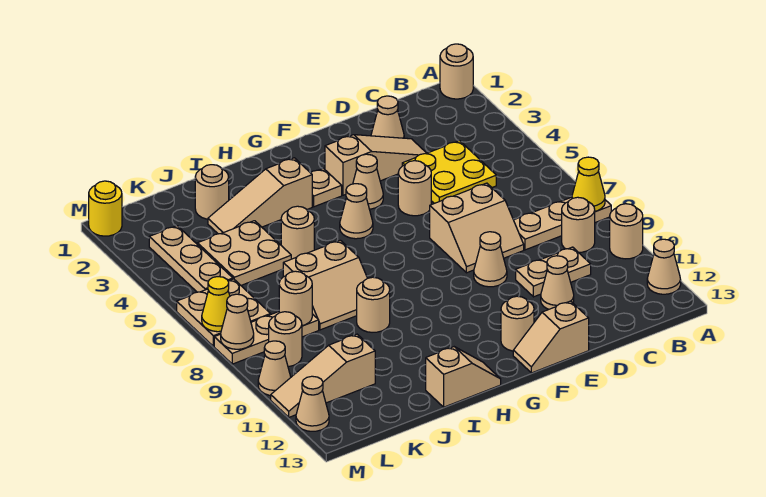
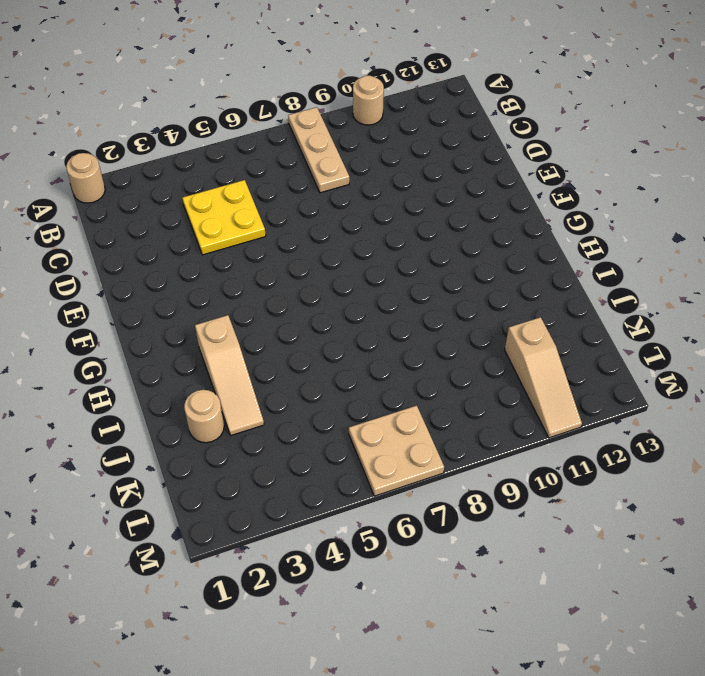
none -> tan 1x1 cone [647,239,681,294]
none -> tan 1x1 round brick [562,197,595,252]
none -> tan 1x2 plate [516,247,591,297]
none -> tan 1x1 cone [371,96,404,138]

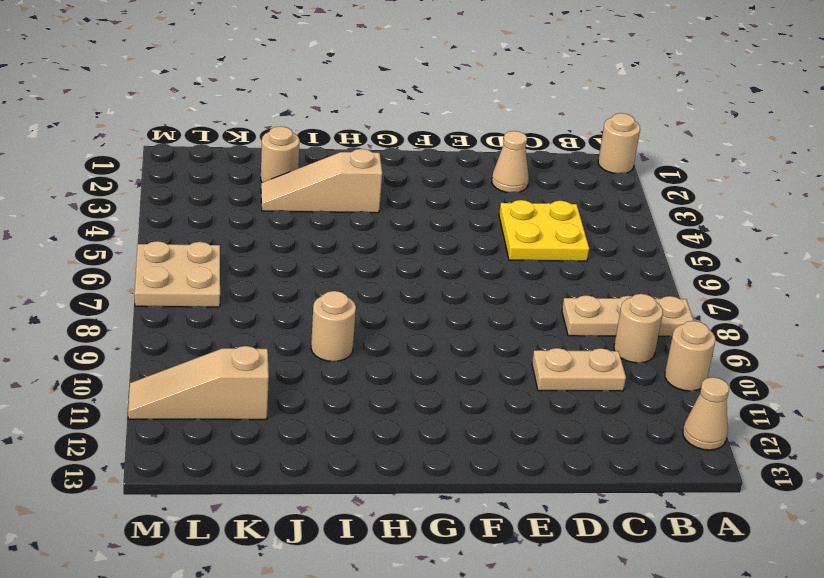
none -> tan 1x3 slope [325,135,426,195]
none -> tan 2x2 slope [430,183,524,273]
none -> tan 1x1 cone [541,256,574,309]
none -> tan 1x1 round brick [398,161,431,216]

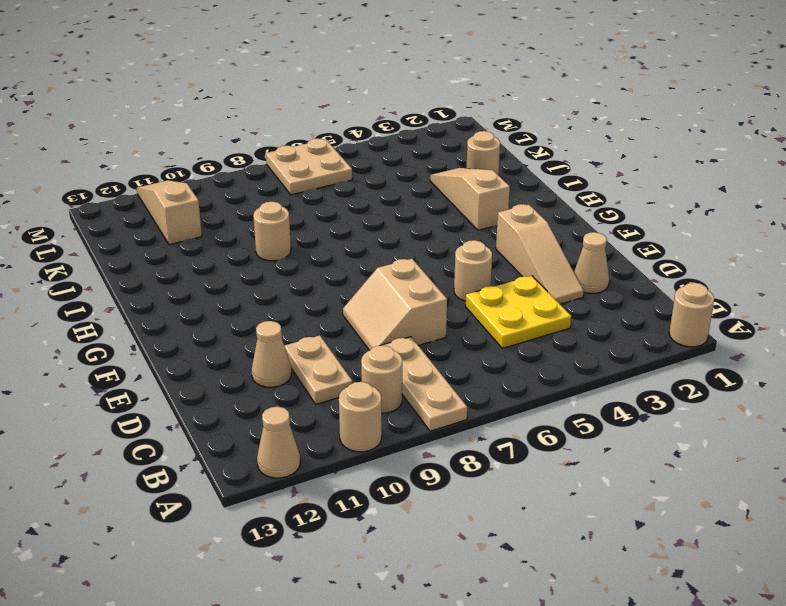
none -> tan 1x1 cone [474,232,507,287]
none -> tan 1x2 slope [513,301,589,373]
none -> tan 1x1 cone [353,154,383,209]
none -> tan 1x1 round brick [501,296,534,351]

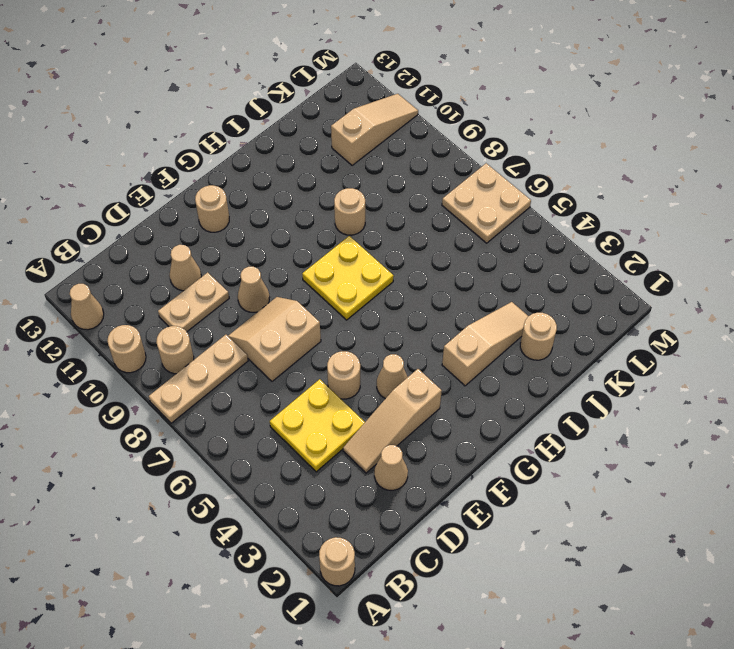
yellow 2x2 plate [302,236,394,320] -> none
none -> tan 1x2 slope [513,301,589,373]
none -> tan 1x1 plate [311,169,342,207]
none -> tan 1x1 cone [340,184,373,239]
none -> tan 1x2 slope [426,347,501,407]

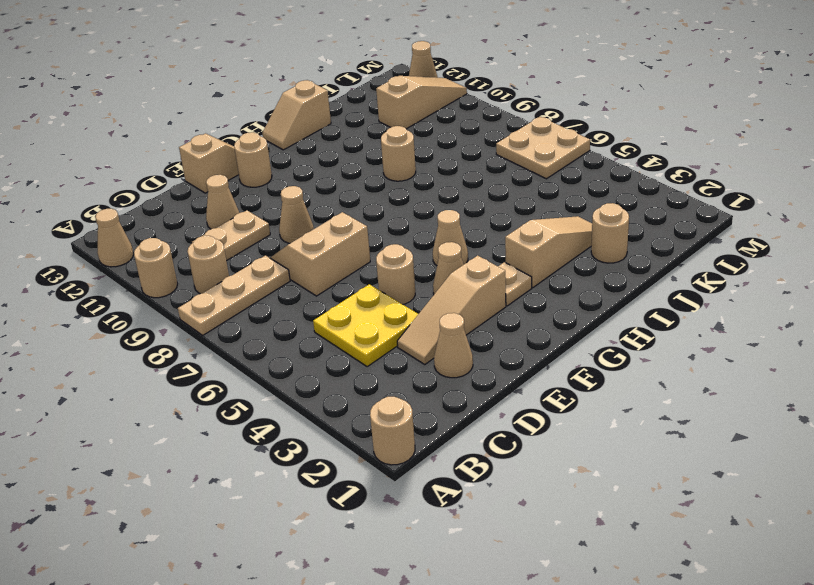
none -> tan 1x1 round brick [281,206,314,259]
none -> tan 2x2 slope [283,240,367,330]
none -> tan 2x2 plate [197,221,291,285]
none -> tan 1x3 plate [214,312,319,364]

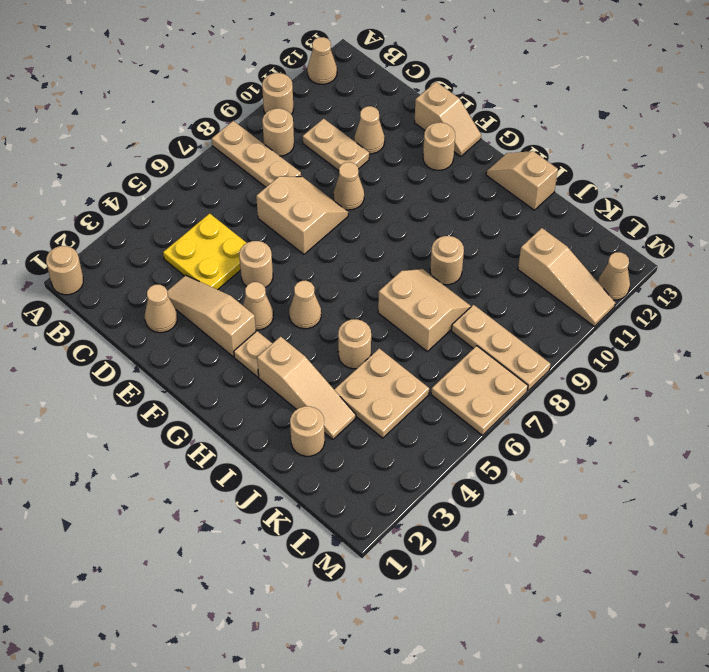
none -> tan 1x3 plate [149,226,233,292]
none -> tan 1x1 round brick [269,312,302,367]
none -> yellow 1x1 round brick [89,181,122,236]
none -> tan 1x1 cone [258,341,291,396]

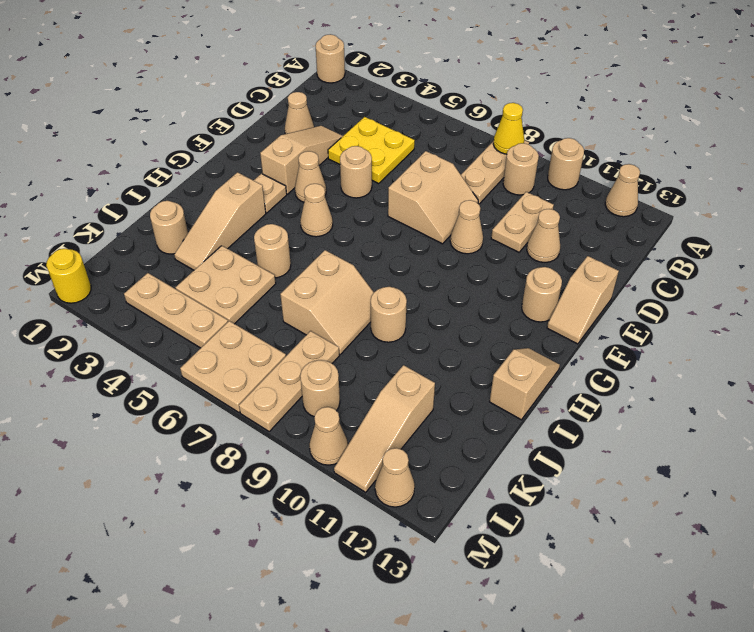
none -> tan 1x1 round brick [279,271,312,326]
none -> yellow 1x1 cone [202,277,230,332]
none -> tan 1x1 cone [221,294,254,349]

